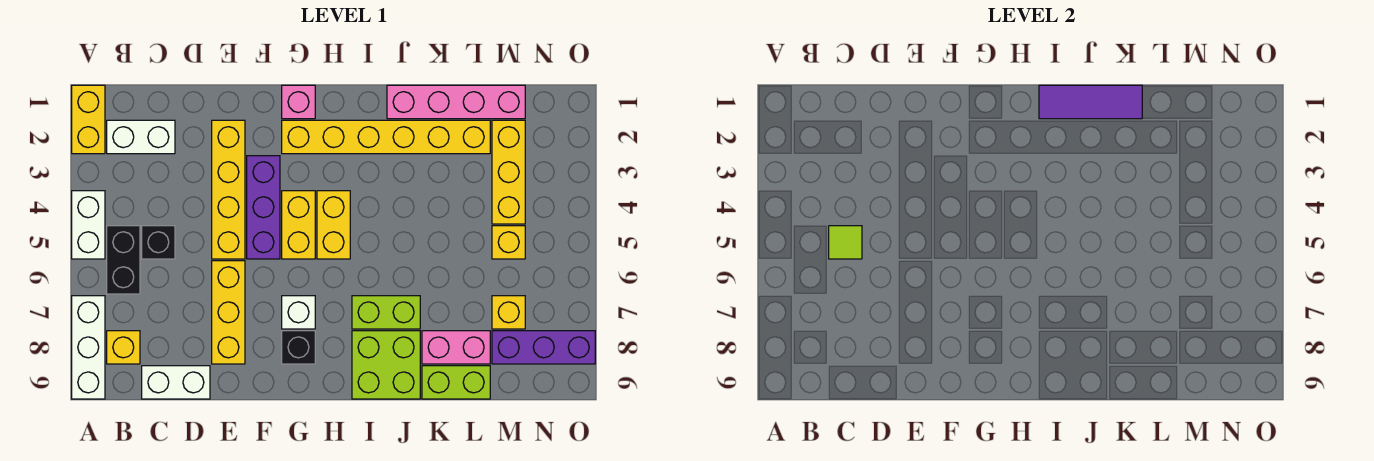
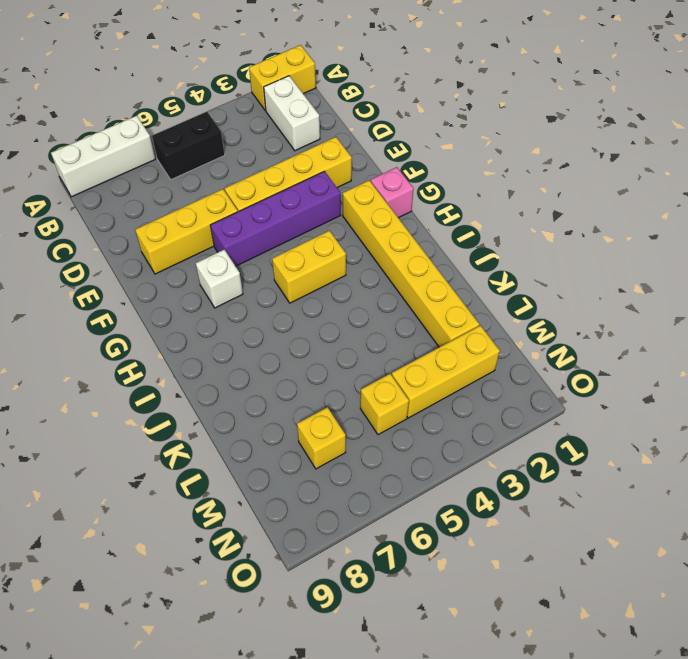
purple 1x4 brick [210,171,341,266] -> purple 1x3 brick [247,156,280,259]
none -> white 1x2 brick [72,191,105,259]
none -> yellow 1x1 brick [107,331,140,364]
none -> black 1x1 brick [142,226,175,259]

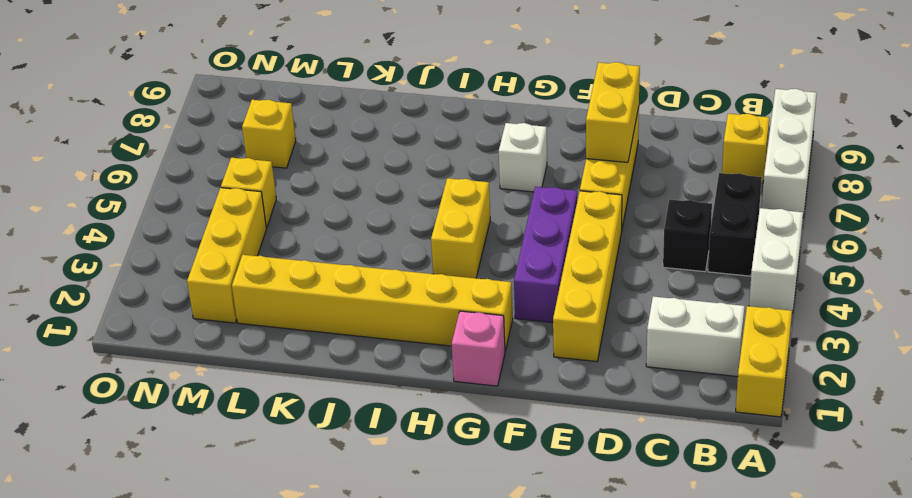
yellow 1x2 brick [586,62,640,162] -> yellow 1x2 brick moved to [282,191,315,259]
none -> white 1x2 brick [142,366,210,399]
none -> black 1x1 brick [282,331,315,364]
none -> lime 1x2 brick [352,296,420,329]

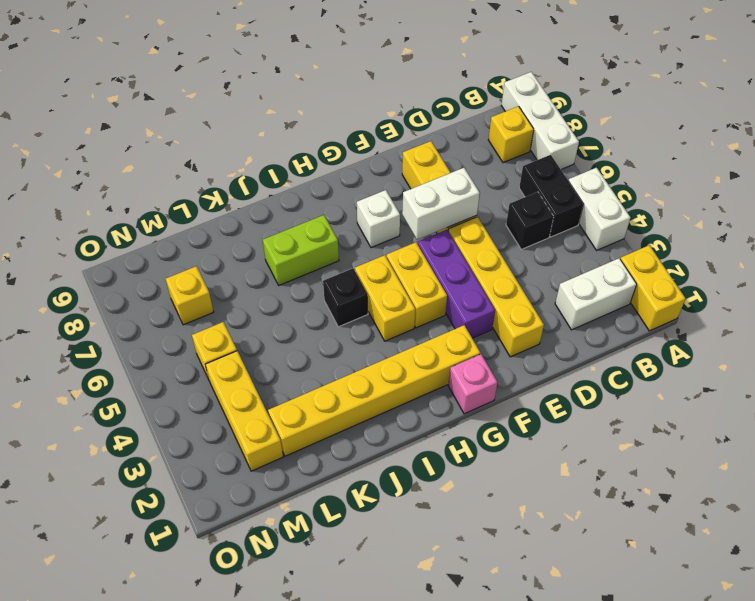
white 1x2 brick [402,168,480,240] -> white 1x2 brick moved to [142,366,210,399]
black 1x1 brick [323,268,368,327] -> black 1x1 brick moved to [282,331,315,364]
none -> lime 2x2 brick [352,331,420,399]
none -> pink 1x4 brick [387,85,525,119]
none -> pink 1x2 brick [422,331,490,364]

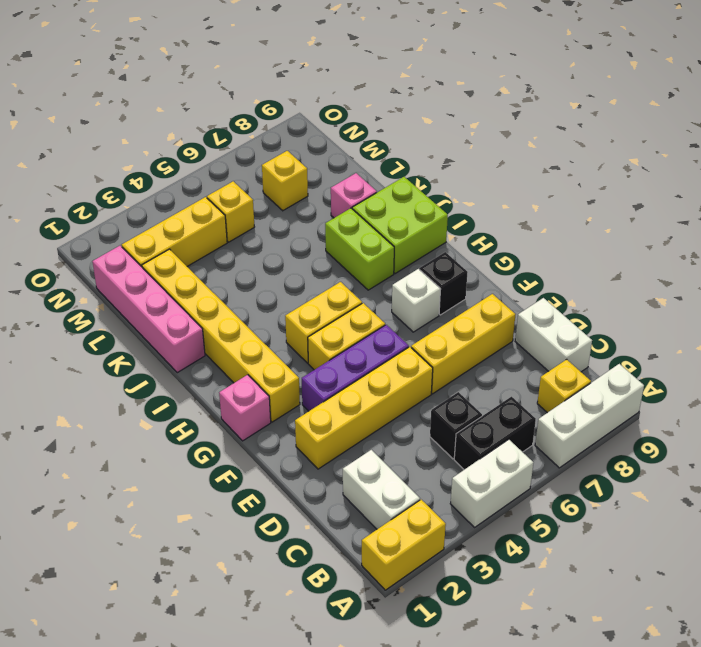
pink 1x1 brick [331,173,377,218] -> pink 1x2 brick [422,331,490,364]
none -> lime 1x2 brick [422,366,490,399]
none -> purple 1x3 brick [492,331,595,364]
none -> lime 1x1 tile [829,226,862,259]

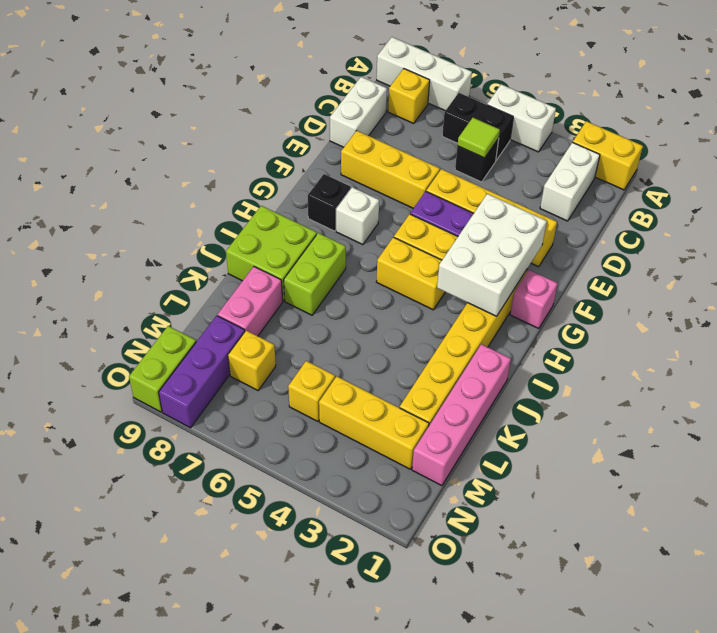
white 2x3 brick [437,194,547,316] -> none
lime 1x2 brick [129,326,196,412] -> lime 1x2 brick moved to [422,366,490,399]
none -> purple 1x3 tile [1039,85,1142,119]

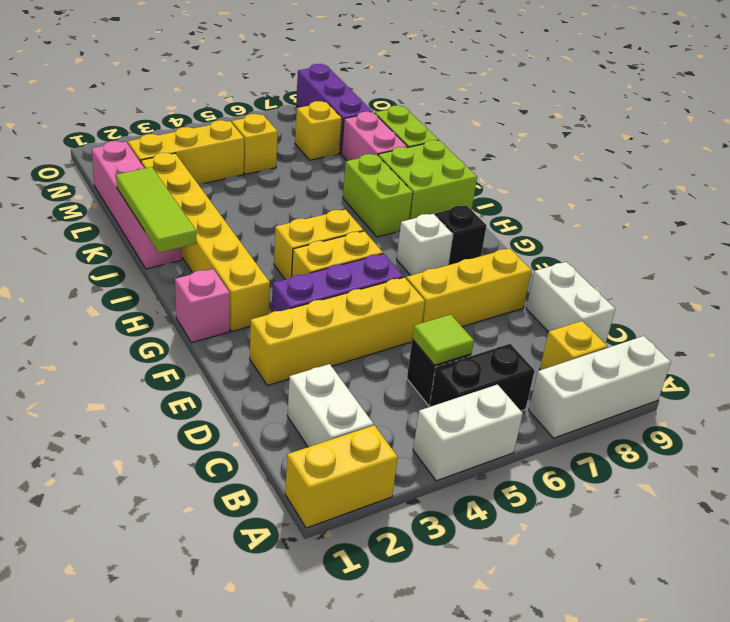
lime 1x3 tile [116,167,197,253] -> purple 1x3 tile [1039,85,1142,119]

